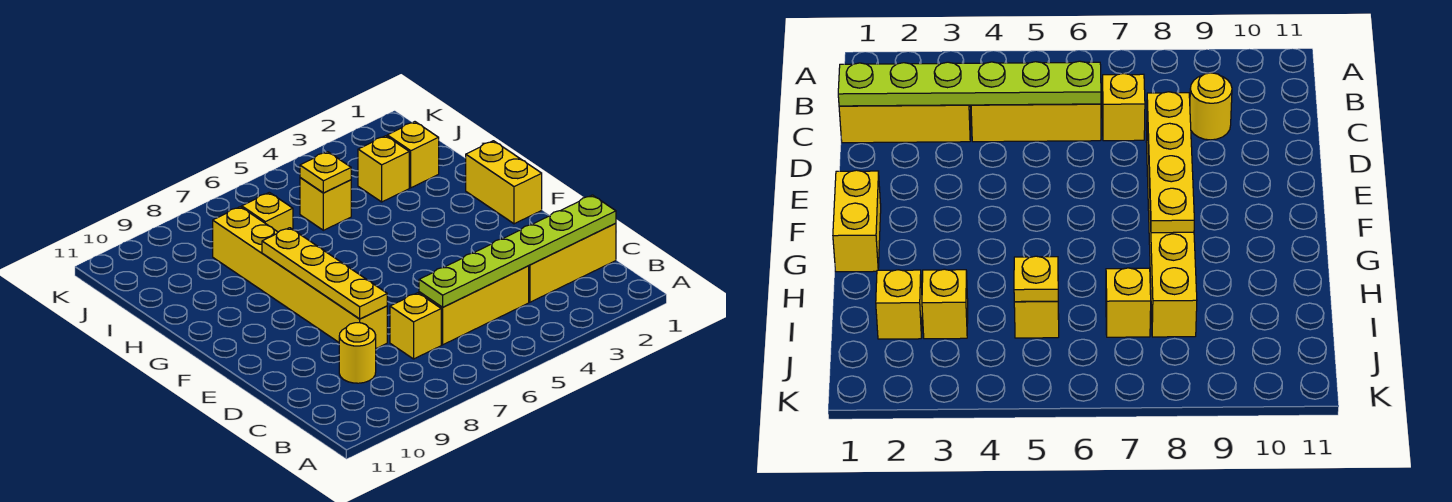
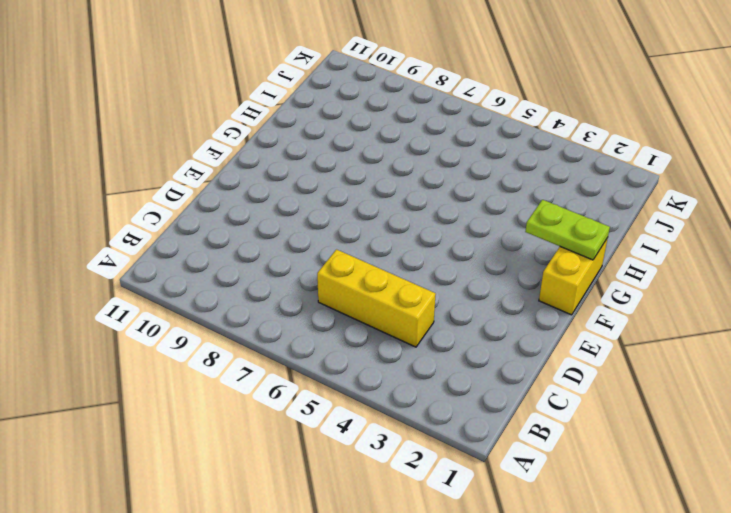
lime 1x2 plate [525,200,610,260] -> none
none -> yellow 1x3 brick [529,223,616,302]
none -> yellow 1x1 brick [390,293,441,359]
none -> yellow 1x1 round brick [339,323,376,383]

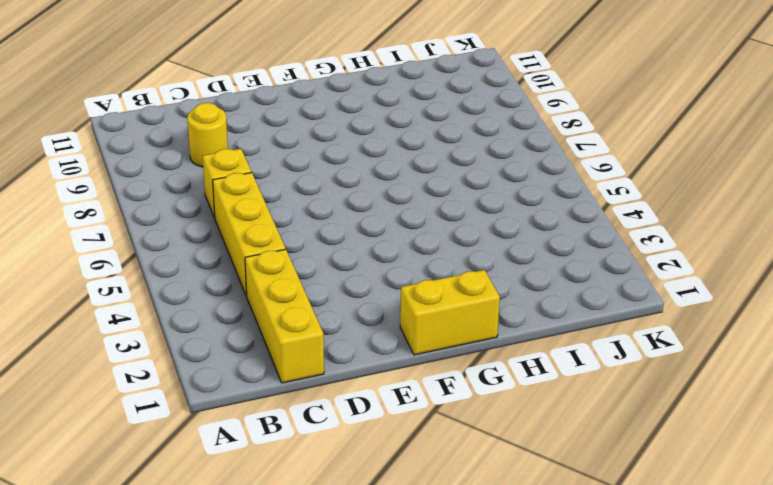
none -> yellow 1x6 brick [213,207,387,348]
none -> yellow 1x1 brick [387,122,439,188]
none -> yellow 1x1 brick [358,136,409,202]

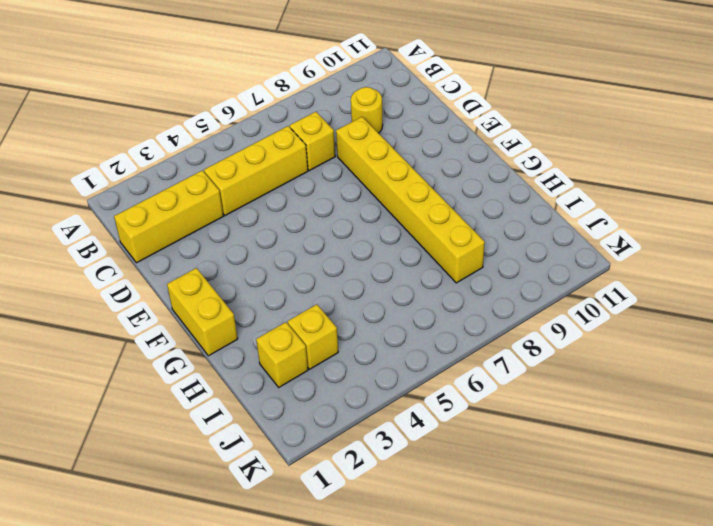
none -> yellow 1x1 brick [300,178,351,230]
none -> yellow 1x1 brick [242,192,293,232]
none -> lime 1x6 plate [419,195,616,307]

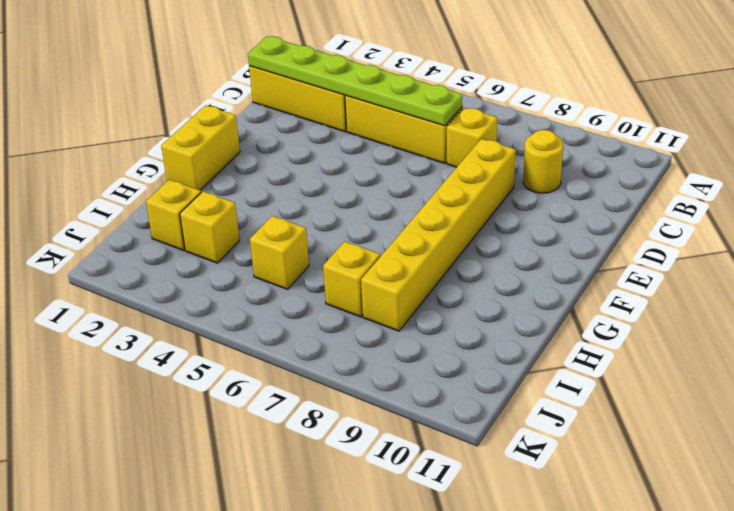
none -> yellow 1x4 plate [262,228,387,319]
none -> yellow 1x1 plate [300,152,351,193]

